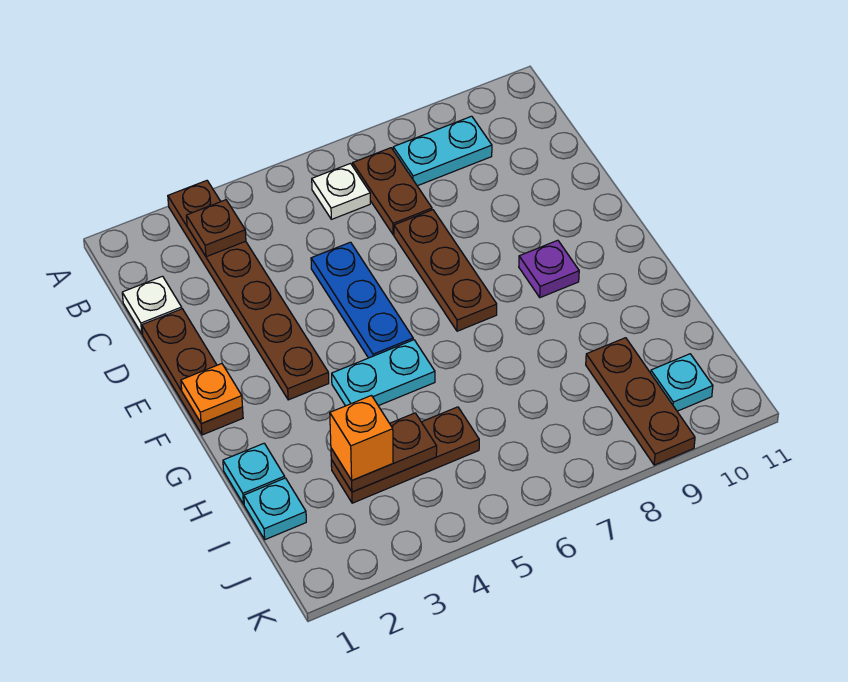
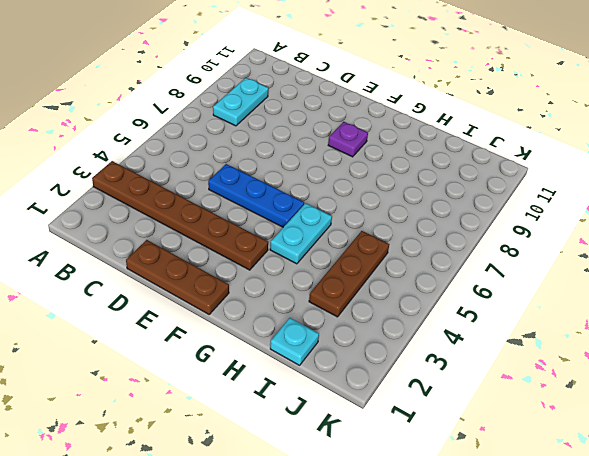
none -> white 1x1 plate [312,164,370,219]
none -> brown 1x2 plate [353,148,432,235]
none -> white 1x1 plate [122,276,182,334]

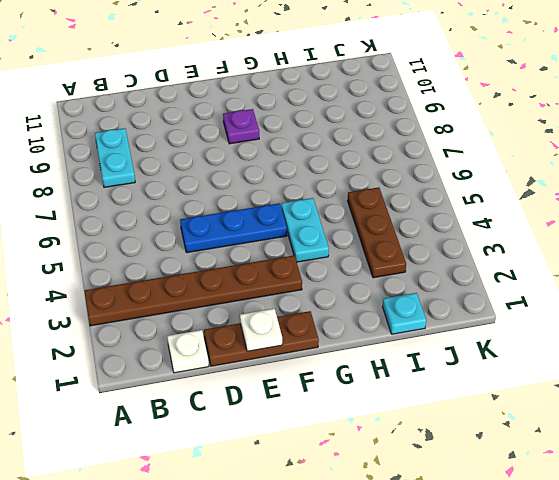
white 1x1 plate [240,309,282,351] -> white 1x1 plate moved to [312,164,370,219]
none -> brown 1x2 plate [353,148,432,235]
none -> brown 1x3 plate [394,210,497,331]
none -> cyan 1x1 plate [223,443,285,504]

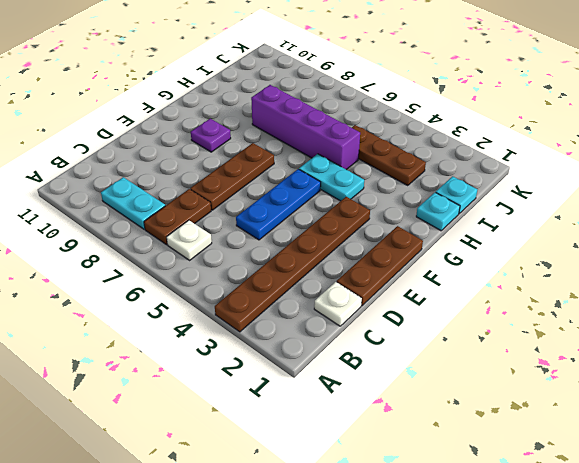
purple 1x4 brick [251,85,360,170] -> none
none -> brown 1x3 plate [586,338,695,465]
none -> cyan 1x1 plate [651,354,713,411]
none -> brown 1x1 plate [186,200,246,257]

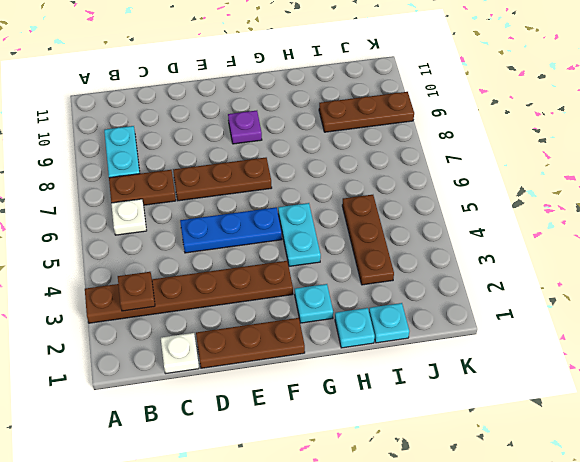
cyan 1x1 plate [295,284,333,323] -> cyan 1x1 plate moved to [651,354,713,411]
none -> orange 1x1 plate [181,364,242,423]
none -> brown 1x2 plate [331,413,437,492]
none -> orange 1x1 brick [330,396,393,480]

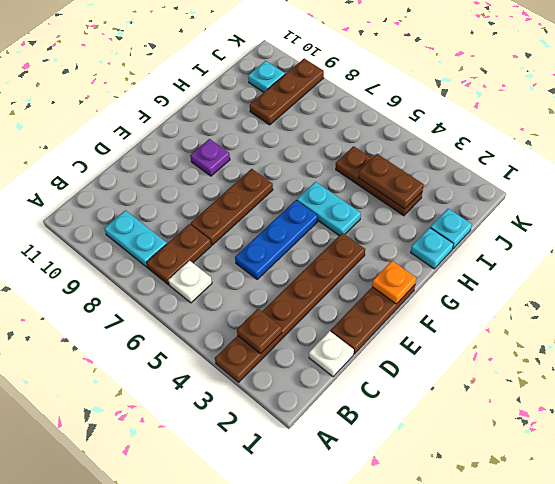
none -> orange 1x1 brick [330,396,393,480]

